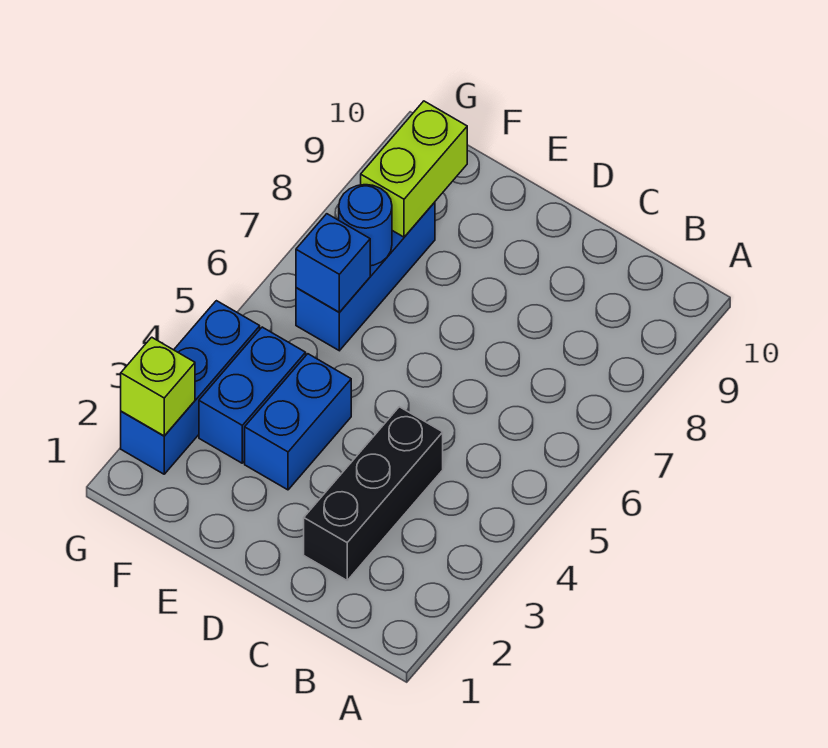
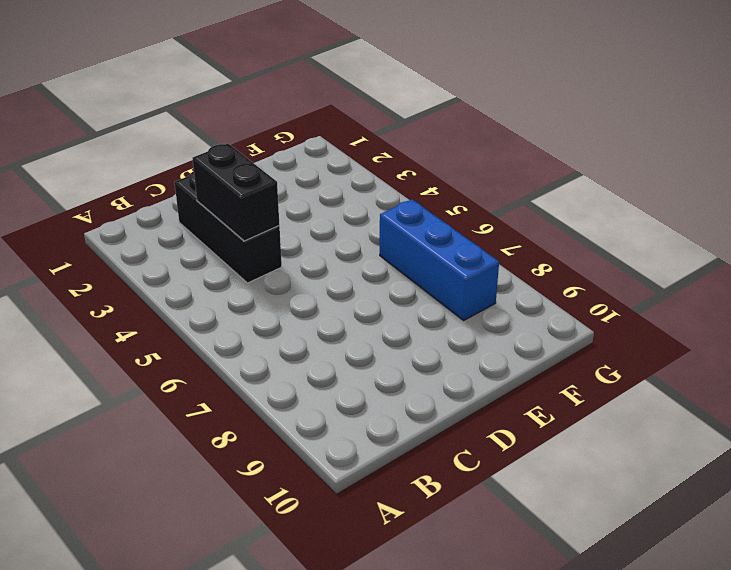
black 1x2 brick [193,144,279,241] -> none
none -> blue 1x2 brick [245,354,351,490]
none -> blue 1x2 brick [199,327,306,463]

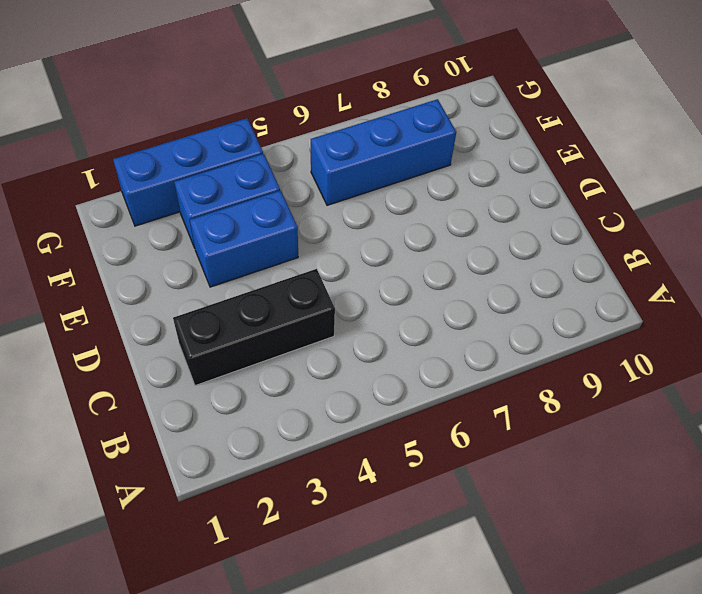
none -> blue 1x1 brick [296,214,370,312]
none -> blue 1x1 round brick [339,185,392,266]

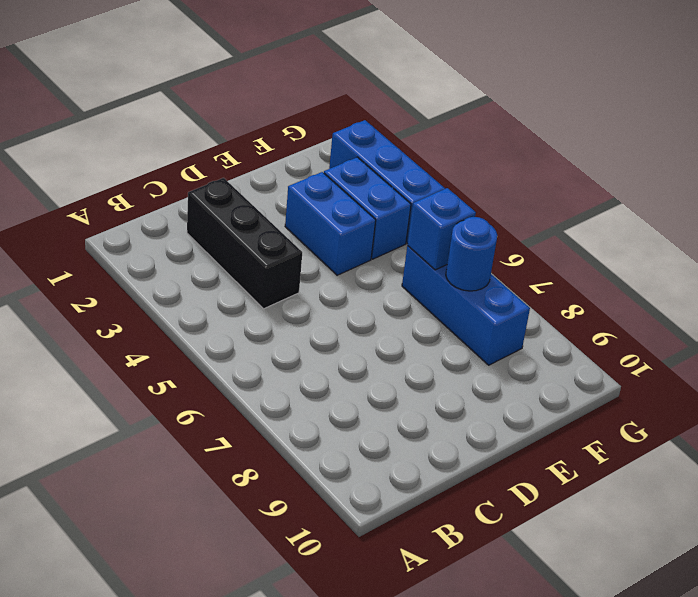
none -> lime 1x2 brick [361,101,467,237]
none -> lime 1x1 brick [121,337,195,436]

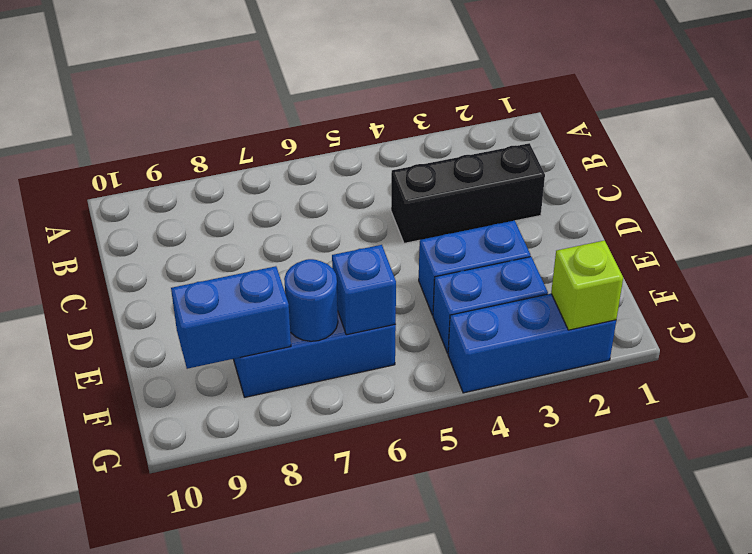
blue 1x2 brick [171,266,291,369] -> lime 1x2 brick [361,101,467,237]

